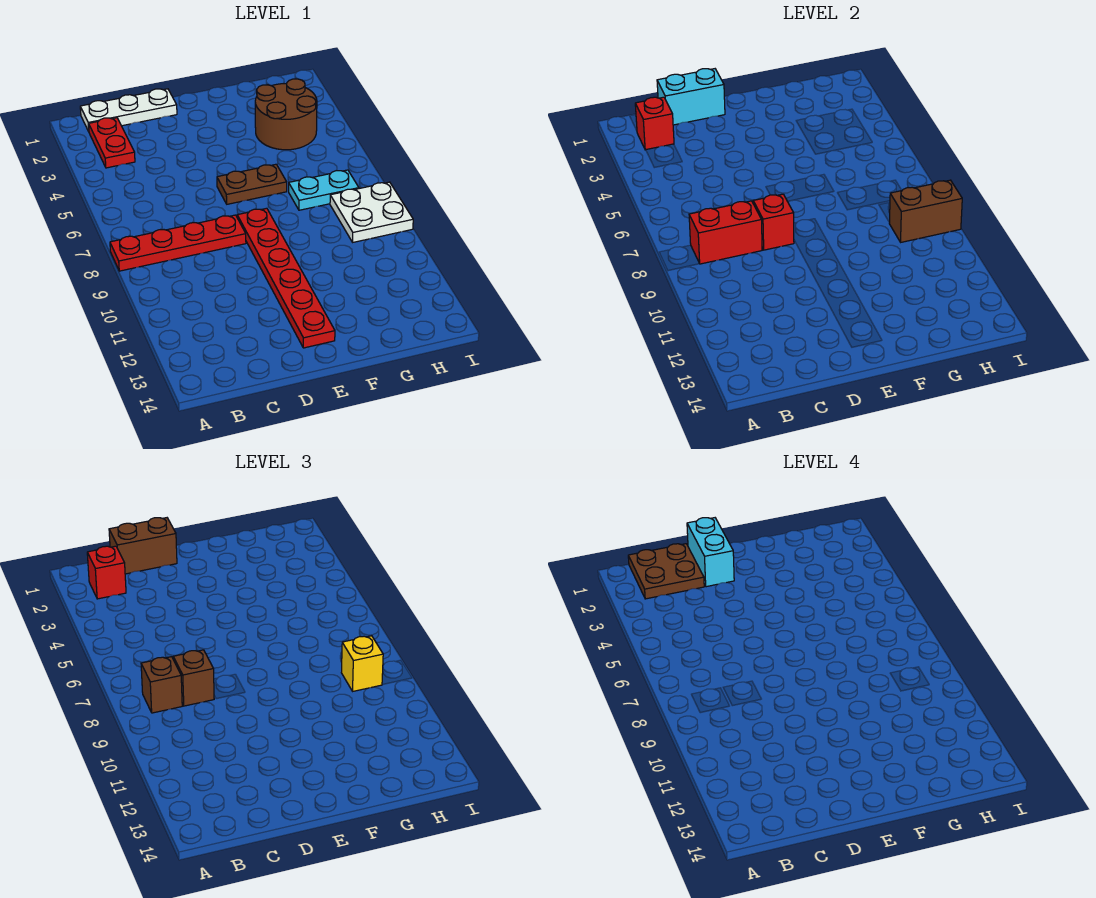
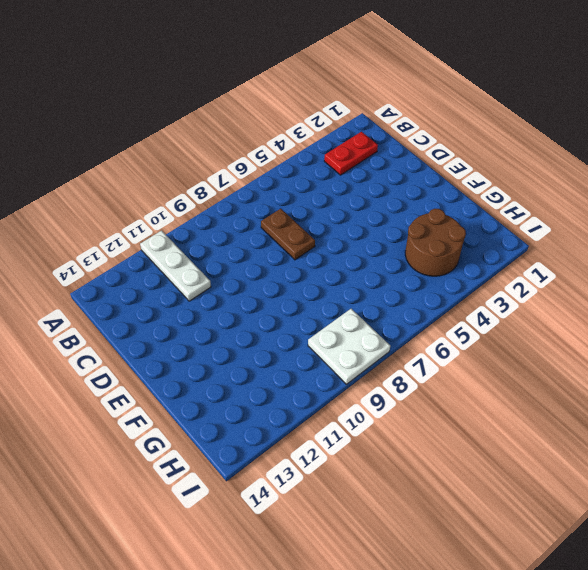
white 1x3 plate [140,231,211,301] -> white 1x3 plate moved to [80,89,177,131]
brown 1x2 plate [261,209,315,260] -> brown 1x2 plate moved to [217,164,287,204]
none -> red 1x4 plate [110,215,246,271]
none -> red 1x6 plate [237,208,335,348]
none -> cyan 1x2 plate [289,170,359,210]

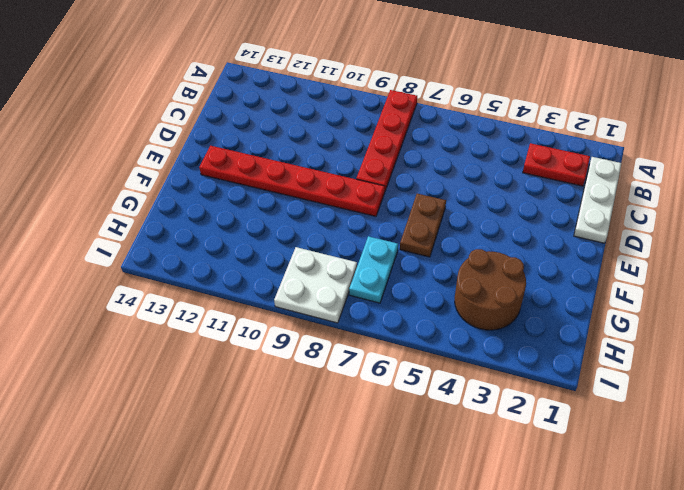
none -> red 1x1 brick [635,97,674,150]
none -> red 1x2 brick [689,201,762,264]
none -> cyan 1x2 brick [657,69,725,125]

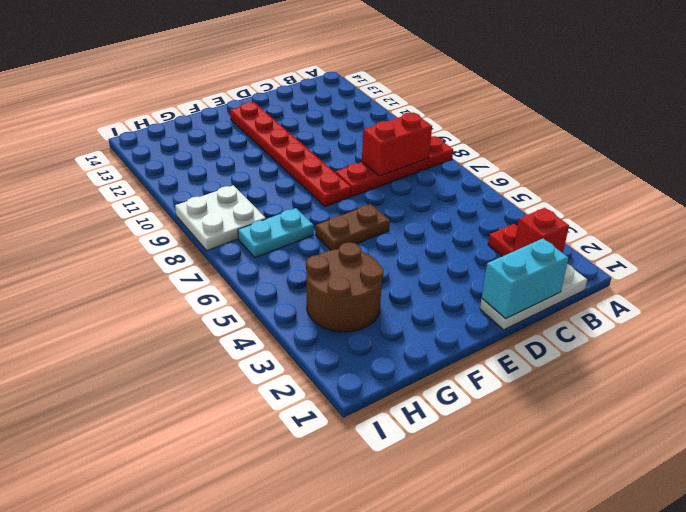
none -> red 1x1 brick [753,194,794,250]
none -> brown 1x2 brick [889,180,962,242]
none -> red 1x1 brick [87,546,126,599]

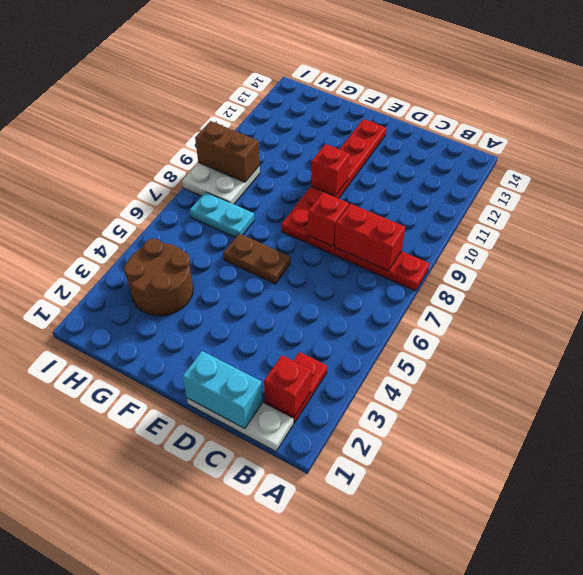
red 1x1 brick [311,144,350,196] -> red 1x1 brick moved to [87,546,126,599]
none -> brown 1x1 brick [141,657,182,713]
none -> brown 1x2 brick [109,518,177,574]
none -> brown 1x1 brick [173,650,214,706]

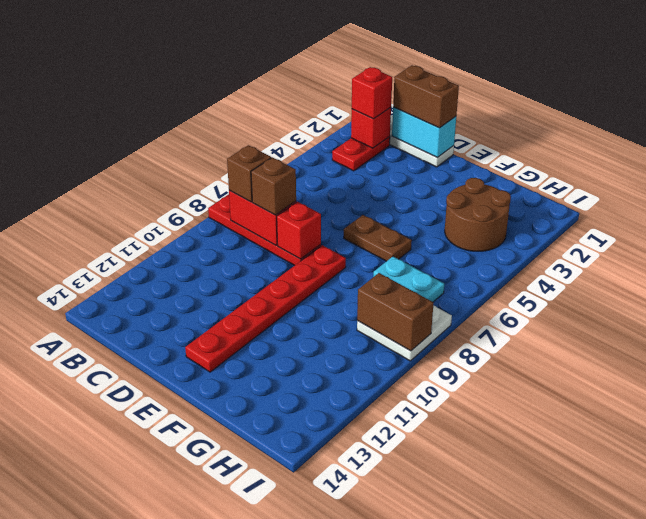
none -> yellow 1x1 brick [341,636,383,691]
none -> brown 2x2 plate [628,544,704,599]
none -> cyan 1x2 brick [687,518,734,587]

